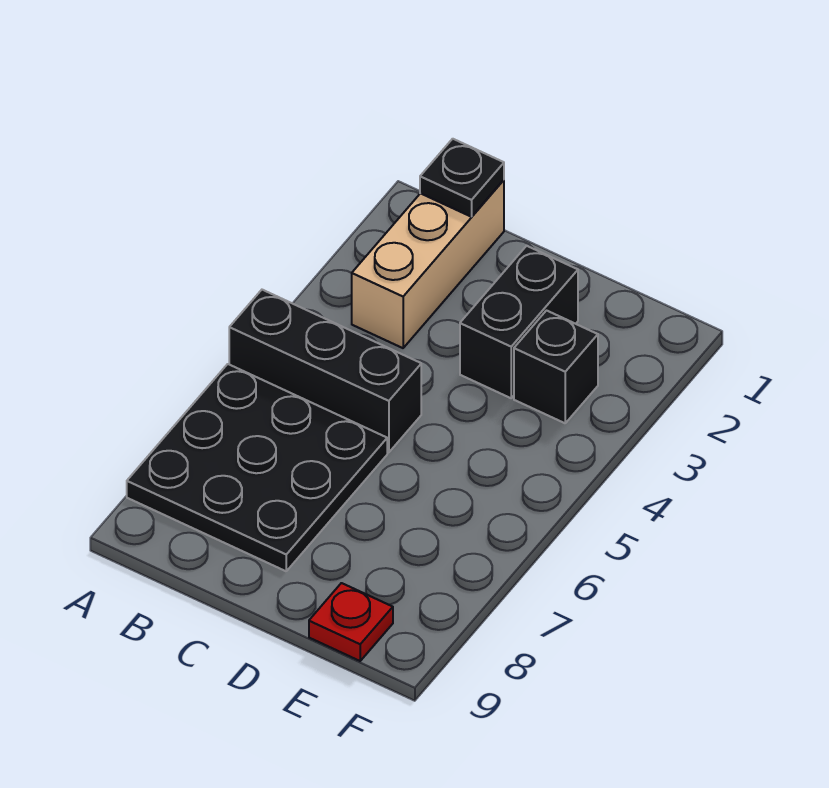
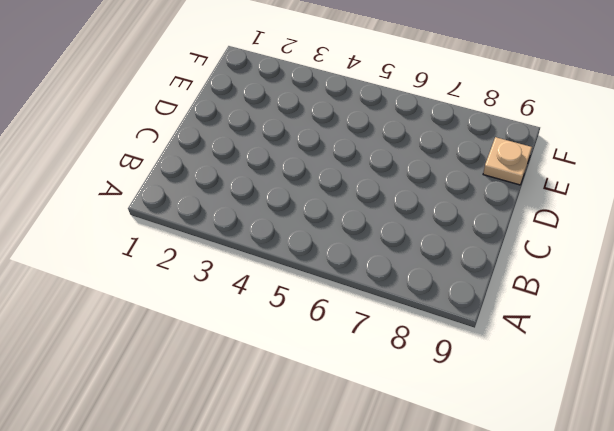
tan 1x1 plate [483,137,532,185] -> red 1x1 plate [309,583,393,661]
none -> black 1x3 brick [229,290,421,453]
none -> black 3x3 plate [127,364,387,571]

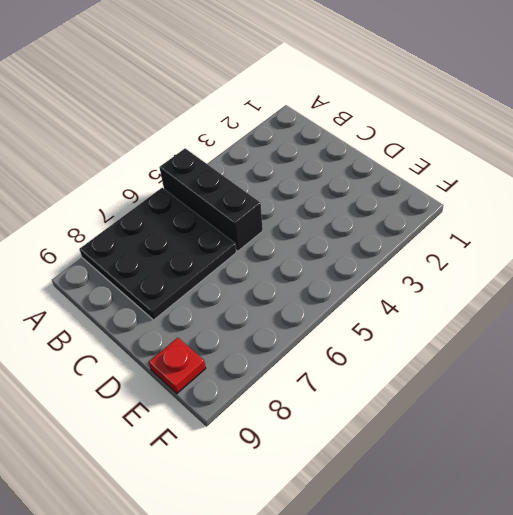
none -> tan 1x3 brick [352,180,504,348]
none -> black 1x2 brick [460,246,578,398]

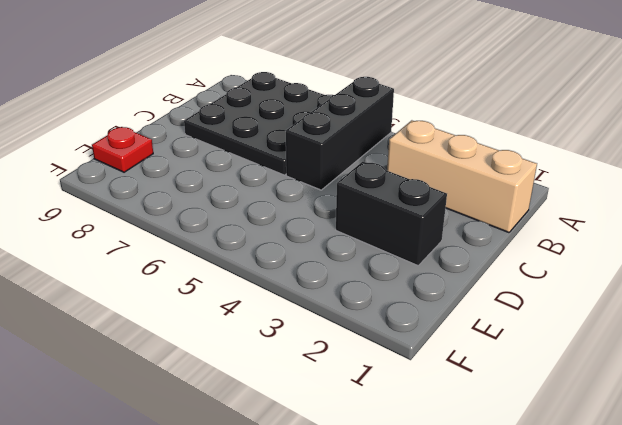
none -> black 1x1 brick [514,311,598,423]
none -> black 1x1 plate [420,139,504,217]

